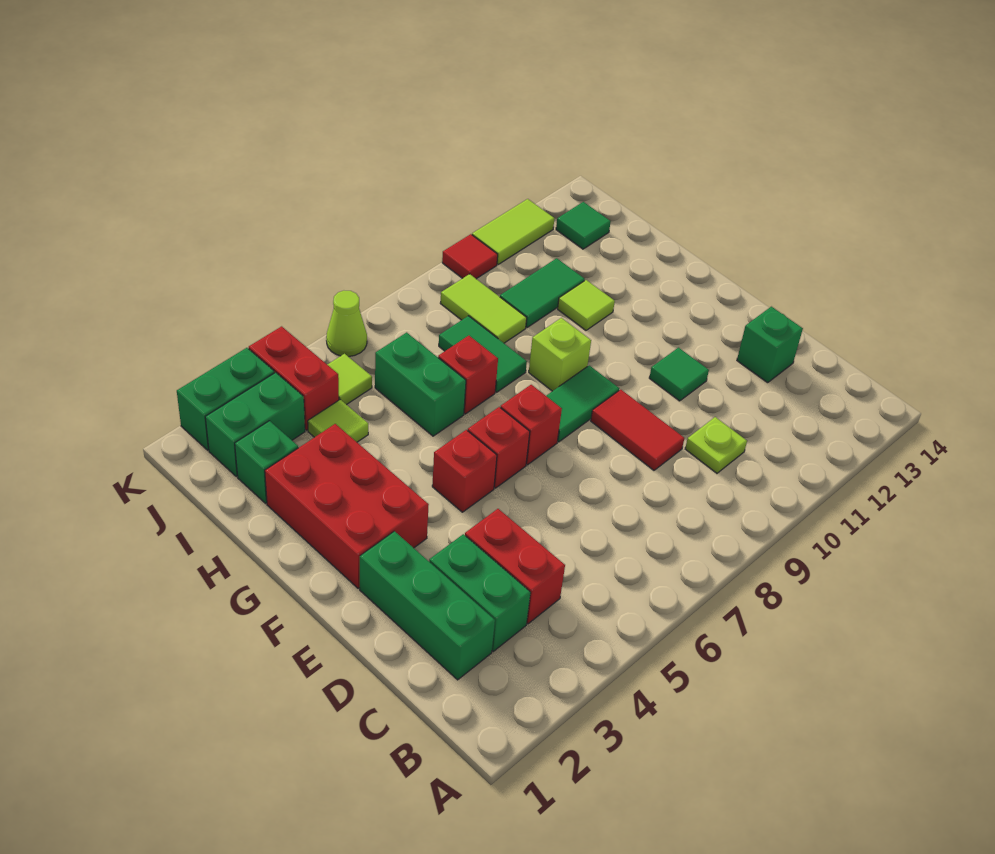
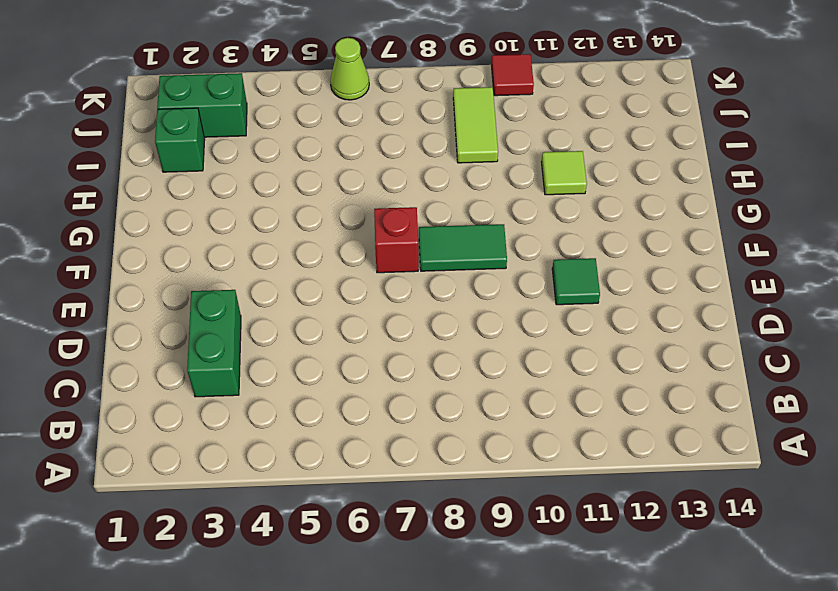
none -> green 1x3 brick [360,531,495,680]
none -> red 1x2 brick [465,509,565,624]
none -> lime 1x1 plate [685,417,747,473]

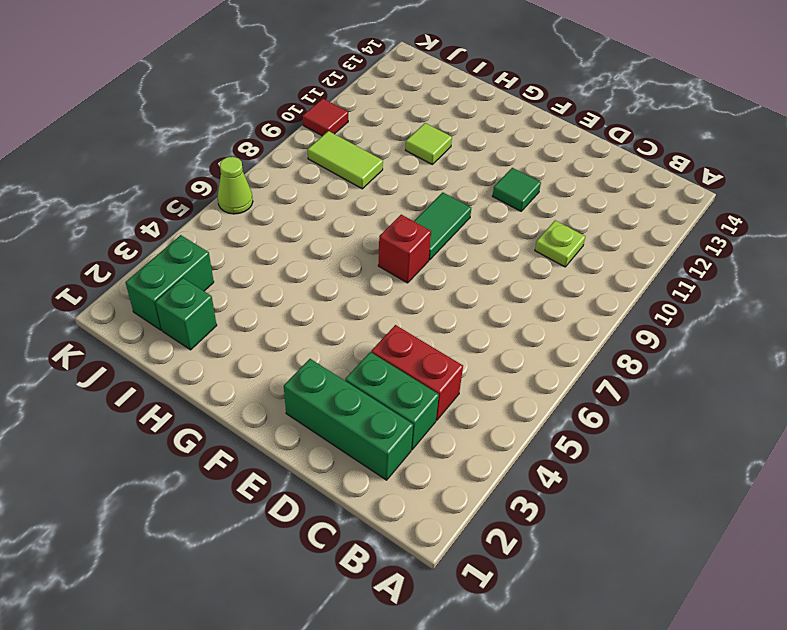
none -> red 1x2 tile [591,390,684,470]
none -> green 1x1 brick [737,307,803,383]
none -> red 2x3 brick [265,424,429,588]

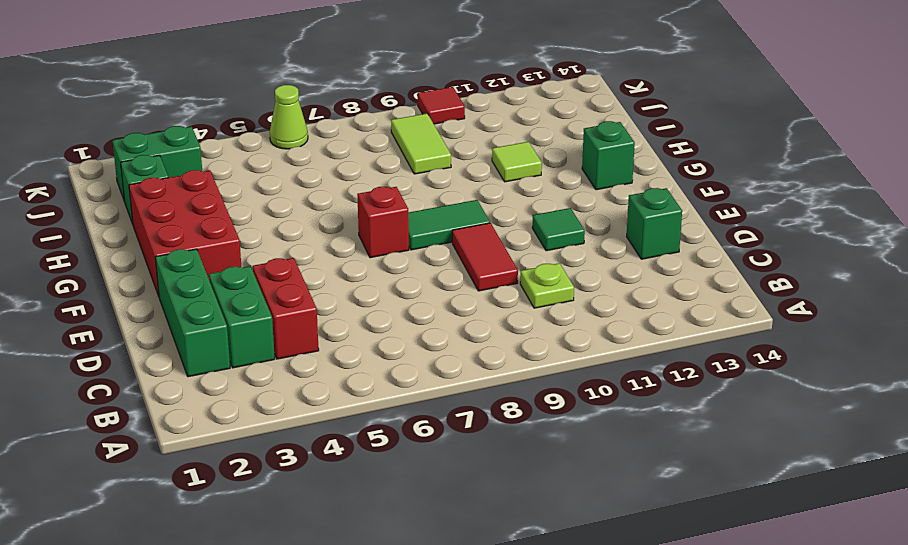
green 1x1 brick [582,121,635,190] -> none
none -> red 1x1 brick [432,430,497,512]
none -> red 1x1 brick [468,407,530,488]
none -> lime 1x1 brick [529,318,591,391]

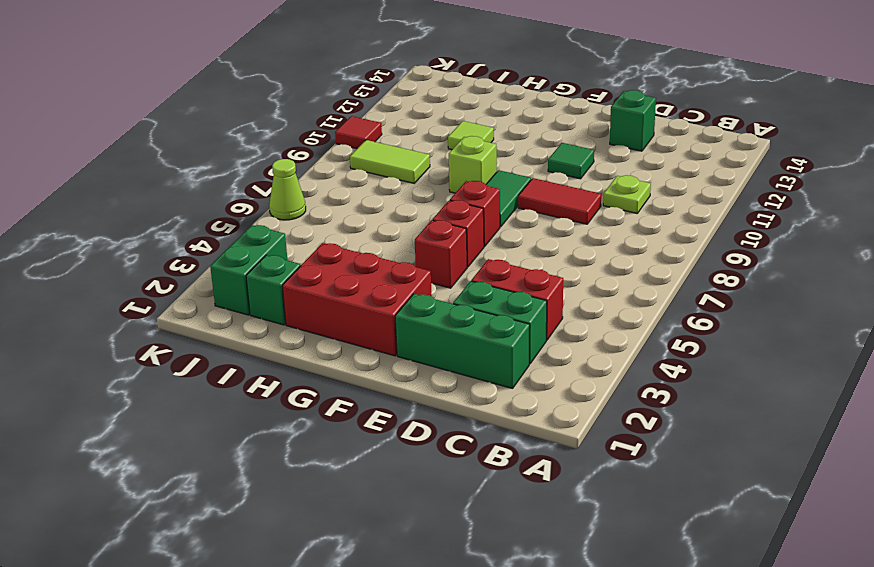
none -> green 1x2 brick [375,332,466,436]
none -> red 1x1 brick [438,336,498,414]
none -> green 1x2 tile [439,316,527,392]

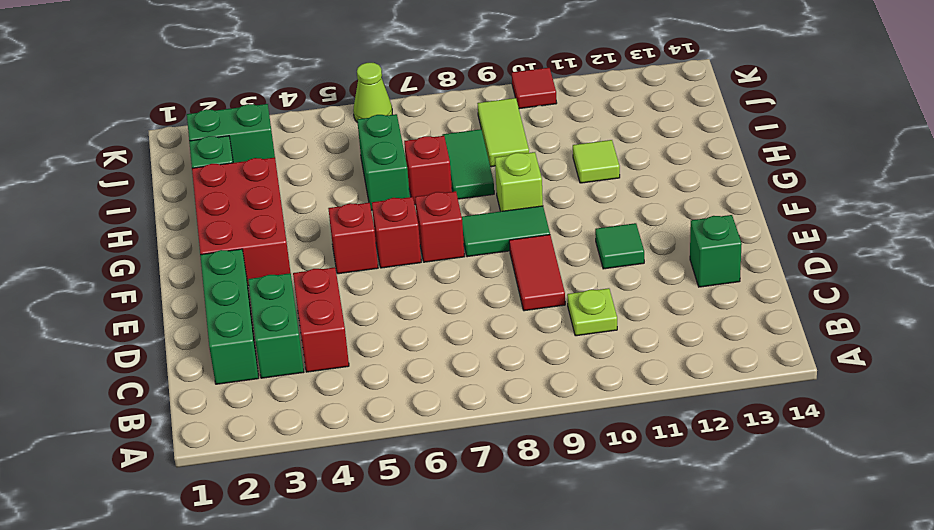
none -> lime 1x1 tile [308,400,368,442]
none -> green 1x2 tile [500,258,585,328]
none -> red 1x2 brick [249,326,339,430]

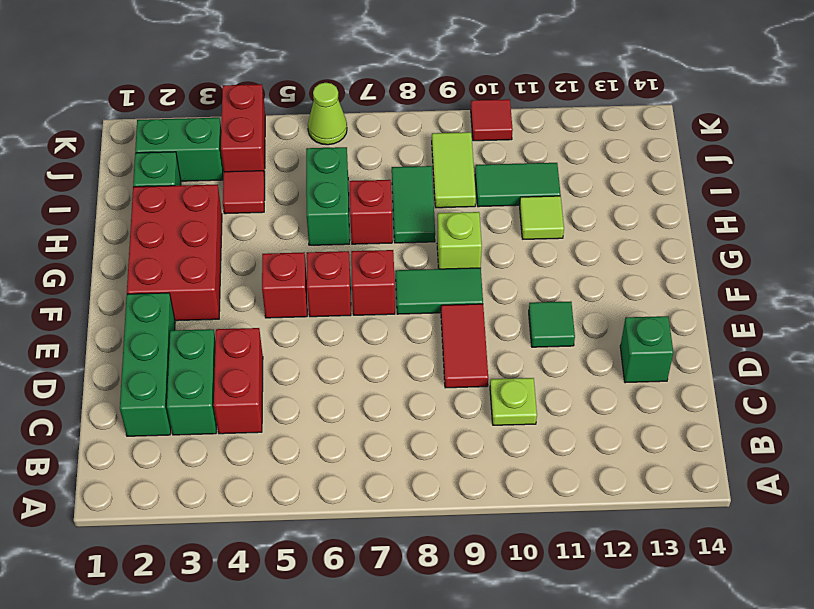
red 1x1 tile [223,171,265,214] -> lime 1x1 tile [308,400,368,442]
none -> lime 1x1 tile [327,354,372,405]
none -> green 1x1 tile [556,202,611,249]
none -> green 1x2 brick [177,348,274,450]

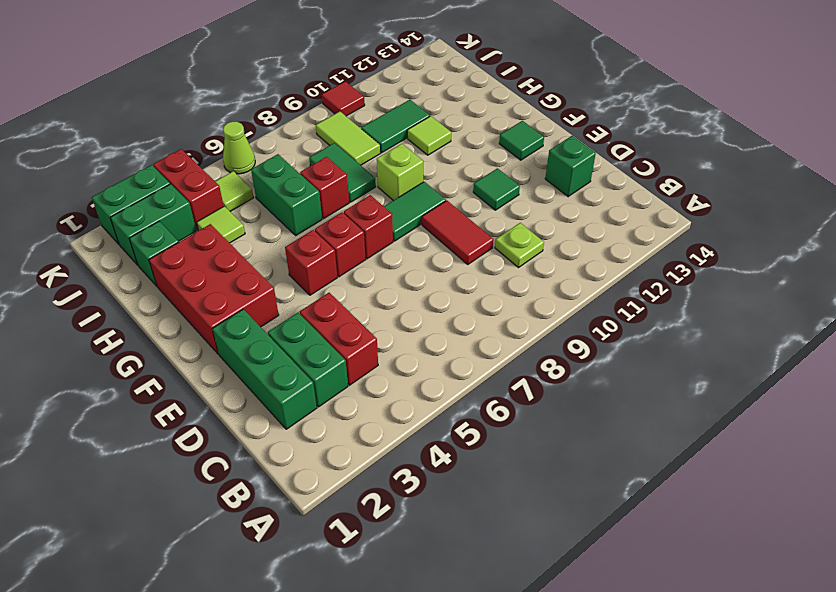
green 1x1 tile [499,121,544,160] -> green 1x1 tile moved to [556,202,611,249]
none -> lime 1x2 tile [472,199,555,264]

